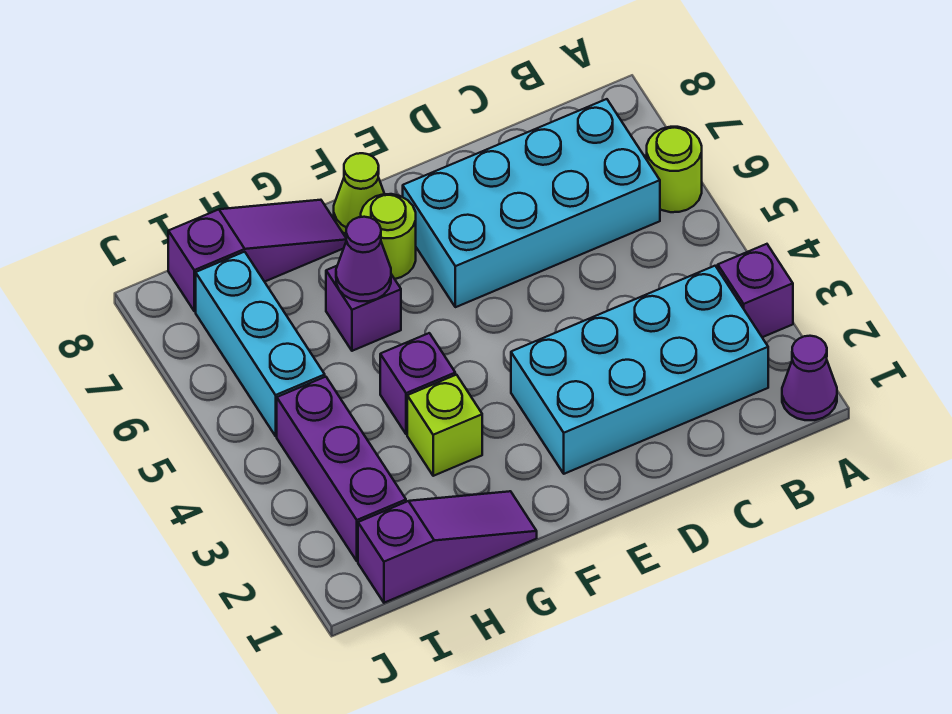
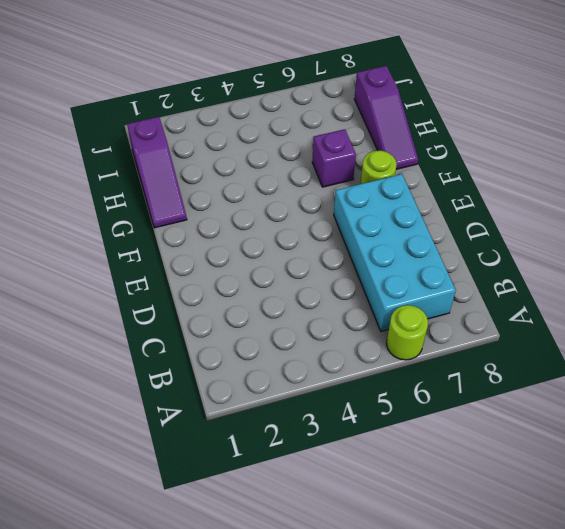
none -> purple 1x1 cone [782,336,837,420]
none -> purple 1x1 brick [718,244,793,337]
none -> cyan 2x4 brick [511,266,768,474]

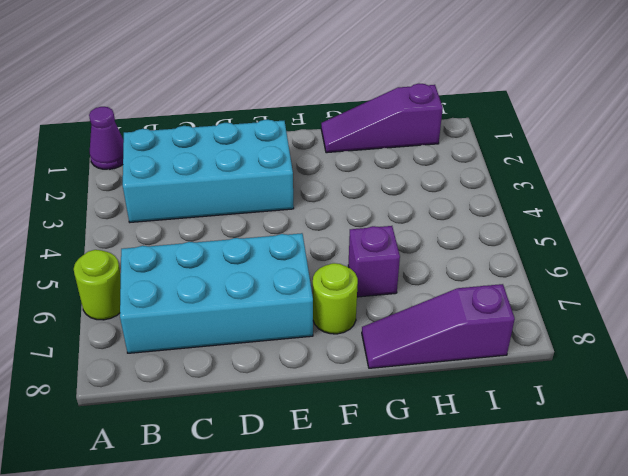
none -> purple 1x1 brick [718,244,793,337]
none -> lime 1x1 cone [334,153,384,234]
none -> lime 1x1 brick [407,375,482,476]

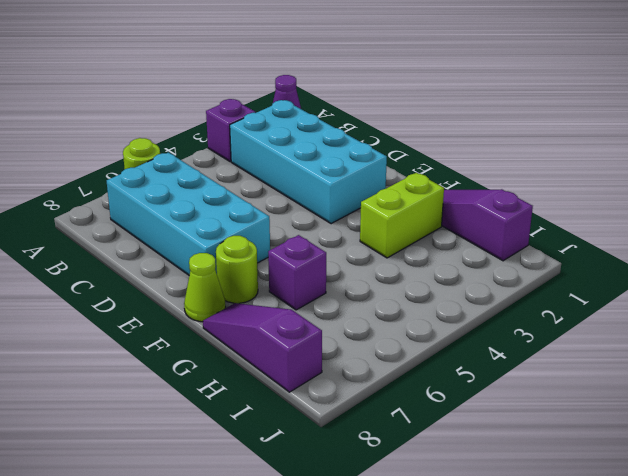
lime 1x2 brick [360,173,444,258] -> lime 1x1 brick [407,375,482,476]
none -> purple 1x1 brick [380,333,455,434]
none -> purple 1x3 brick [277,377,406,561]
none -> cyan 1x3 brick [196,252,325,436]

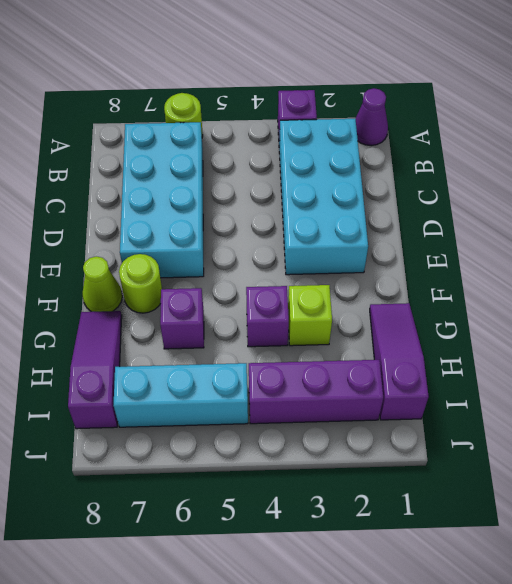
none -> purple 1x1 cone [336,217,391,301]

